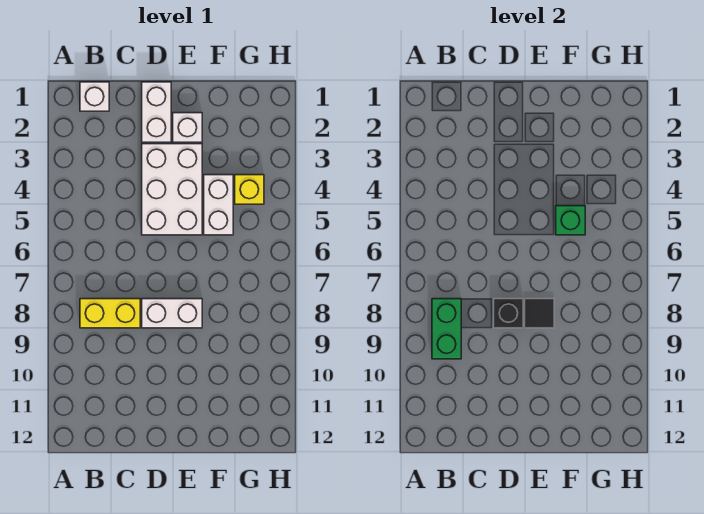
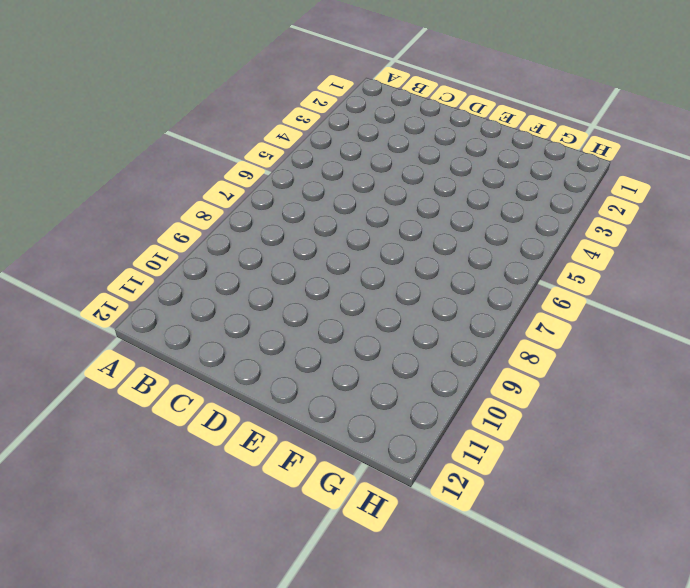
none -> white 1x1 brick [80,82,109,111]
none -> yellow 1x2 brick [80,299,140,328]
none -> white 1x2 brick [142,82,171,142]

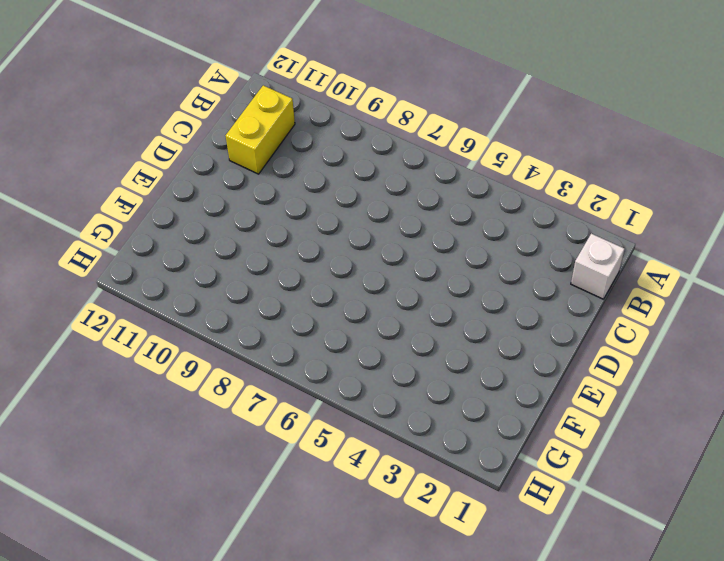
yellow 1x2 brick [226,85,295,174] -> yellow 1x2 brick moved to [80,299,140,328]
none -> white 1x2 brick [142,82,171,142]
none -> white 2x3 brick [142,144,202,235]
none -> white 1x2 brick [142,299,202,328]

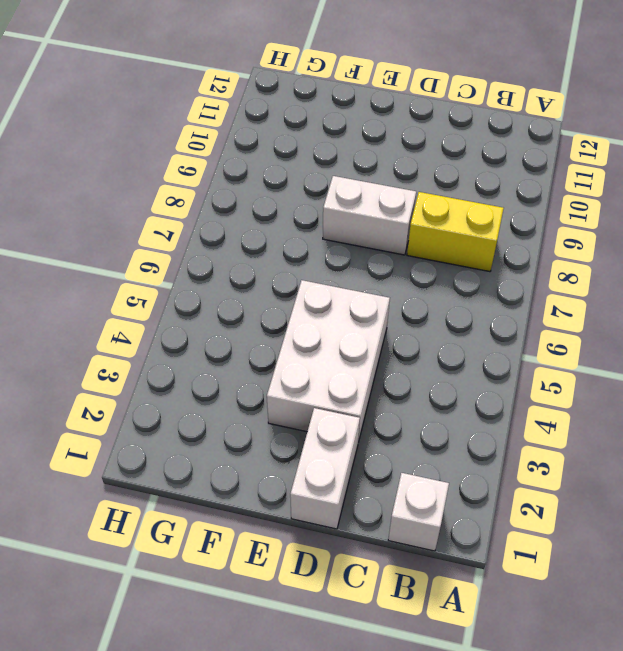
none -> white 1x1 brick [173,113,202,142]
none -> white 1x2 brick [204,175,233,235]
none -> yellow 1x1 brick [235,175,264,204]

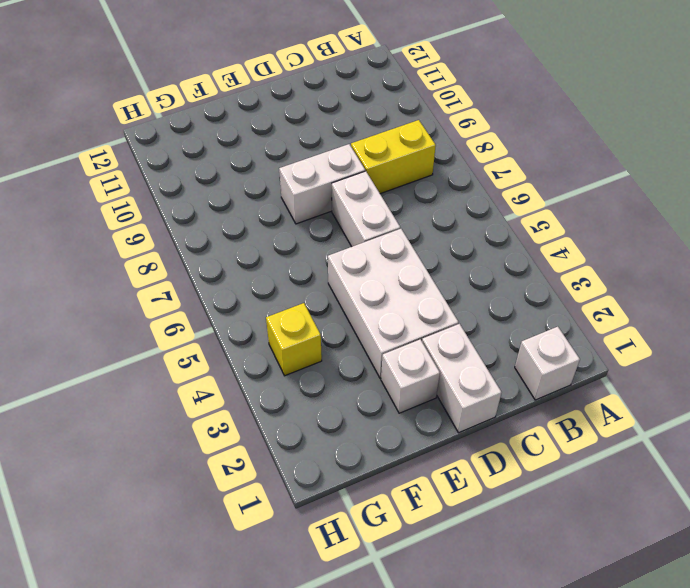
white 1x2 brick [332,171,400,247] -> white 1x2 brick moved to [204,175,233,235]
none -> green 1x2 brick [432,299,461,359]
none -> black 1x1 brick [494,299,523,328]
none -> black 1x1 tile [525,299,554,328]

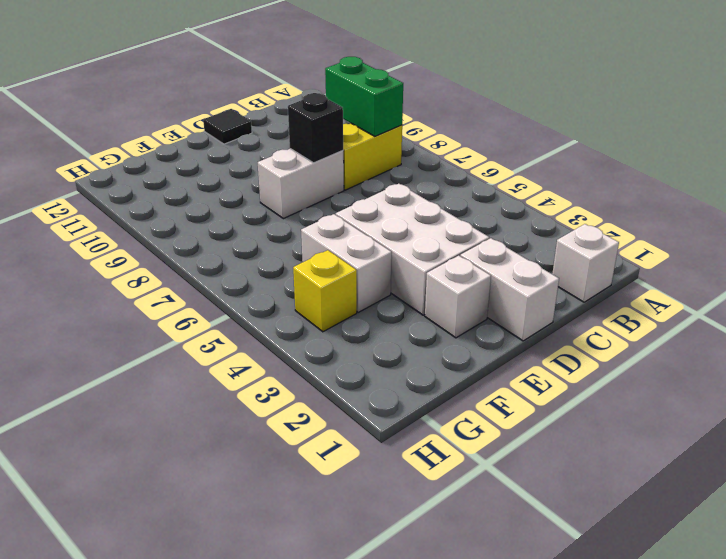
black 1x1 tile [203,109,252,144] -> black 1x1 tile moved to [525,299,554,328]
none -> green 1x1 brick [556,206,585,235]

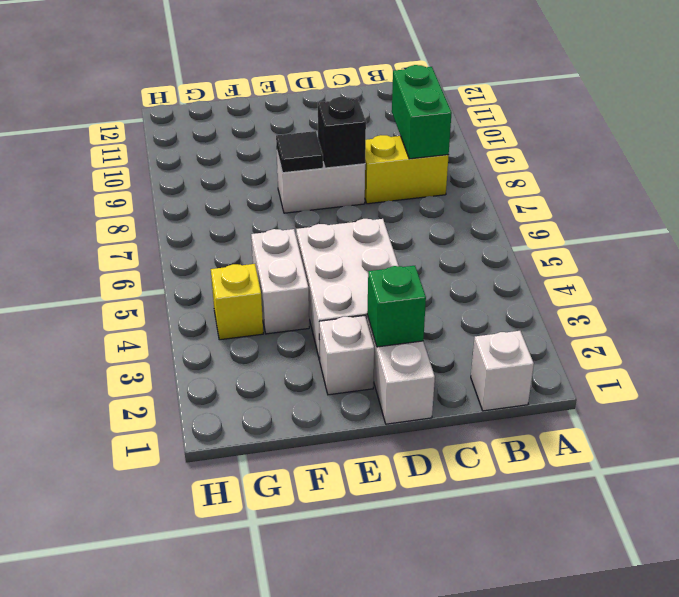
green 1x1 brick [367,266,426,347] -> green 1x1 brick moved to [556,206,585,235]

